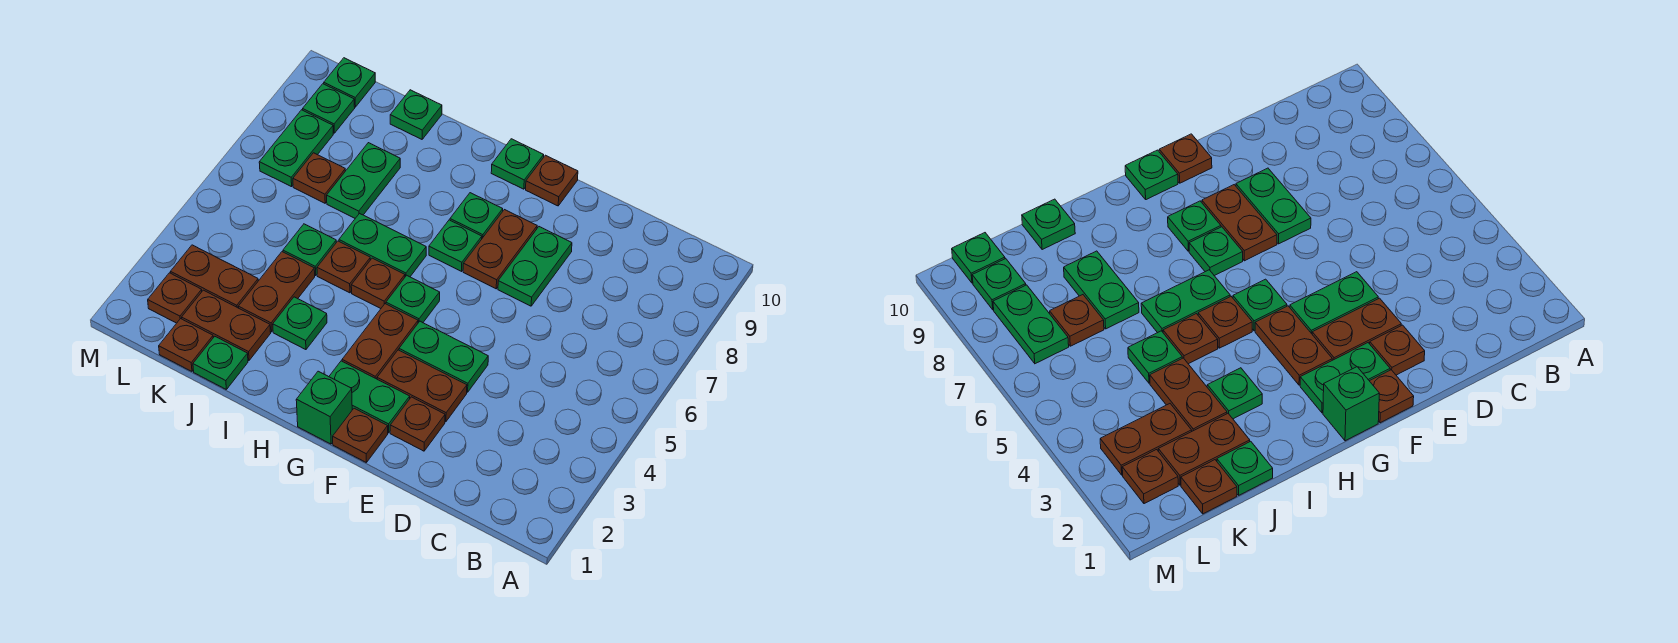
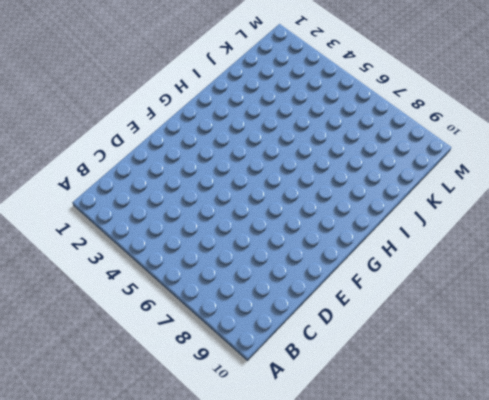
none -> brown 1x1 plate [390,397,445,451]
none -> brown 1x2 plate [377,350,467,421]
none -> green 1x2 plate [399,321,488,392]
none -> green 1x2 plate [498,227,572,306]

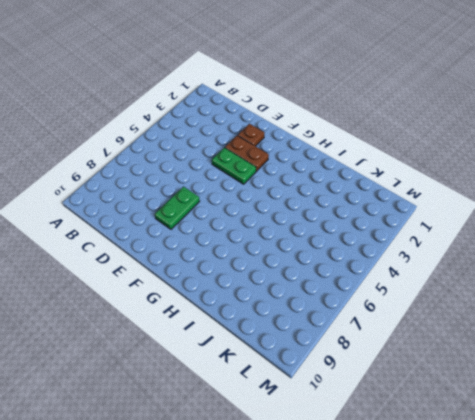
none -> brown 1x1 plate [333,408,388,463]
none -> green 1x2 plate [329,361,410,433]
none -> brown 1x2 plate [463,210,537,289]
none -> brown 1x1 plate [526,155,578,206]

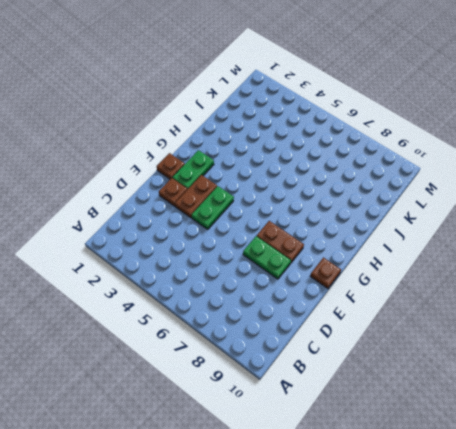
none -> green 1x1 brick [296,371,352,444]
none -> brown 1x2 plate [342,304,418,379]
none -> green 1x1 plate [386,275,440,323]
none -> green 1x1 plate [429,220,482,271]

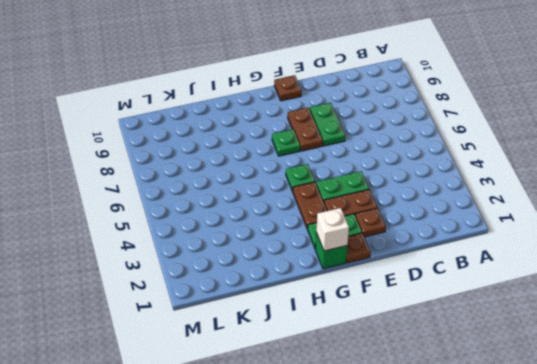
white 1x1 brick [316,208,349,251] -> none
none -> green 1x1 plate [450,193,503,238]
none -> green 1x1 plate [491,139,544,189]
none -> brown 1x1 plate [351,258,405,309]
none -> green 1x2 plate [339,214,426,277]

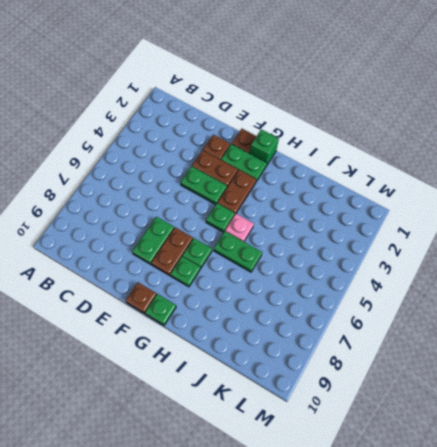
pink 1x1 plate [225,214,254,242] -> brown 1x1 plate [351,258,405,309]
none -> green 1x1 plate [273,297,327,350]
none -> brown 1x1 plate [317,241,370,293]
none -> green 1x1 plate [193,337,248,389]
none -> brown 1x2 plate [182,290,271,360]

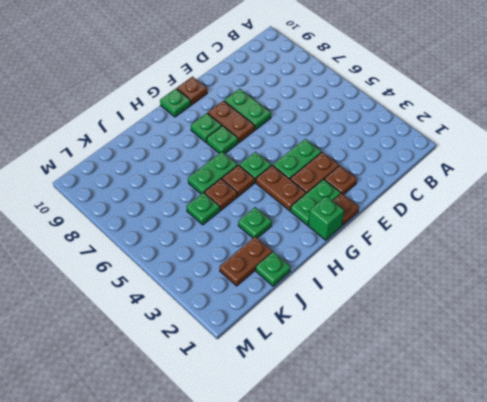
none -> brown 1x2 plate [238,252,315,332]
none -> green 1x2 plate [327,143,400,218]
none -> green 1x1 plate [390,90,442,139]
none -> brown 1x1 plate [159,319,213,371]

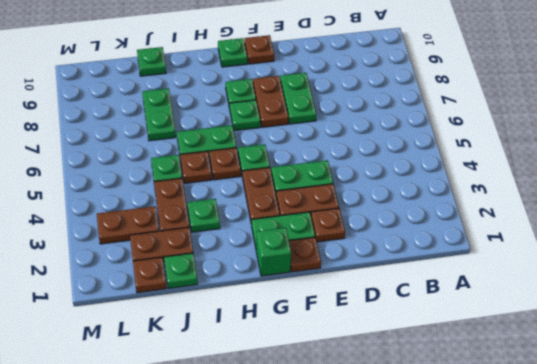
none -> brown 1x1 plate [293,153,345,203]
none -> brown 1x1 plate [148,273,202,323]
none -> green 1x2 plate [259,110,333,187]
none -> green 1x1 plate [303,84,355,133]

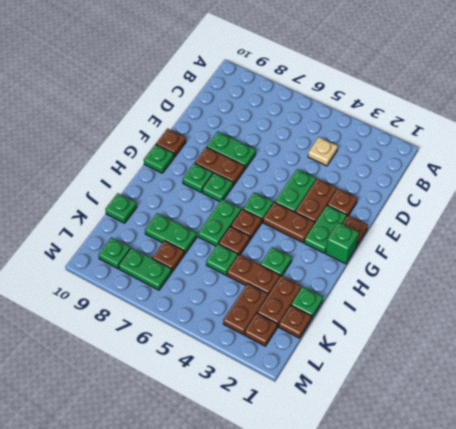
tan 1x1 plate [308,137,338,166] -> none
none -> green 1x1 plate [324,58,375,107]

